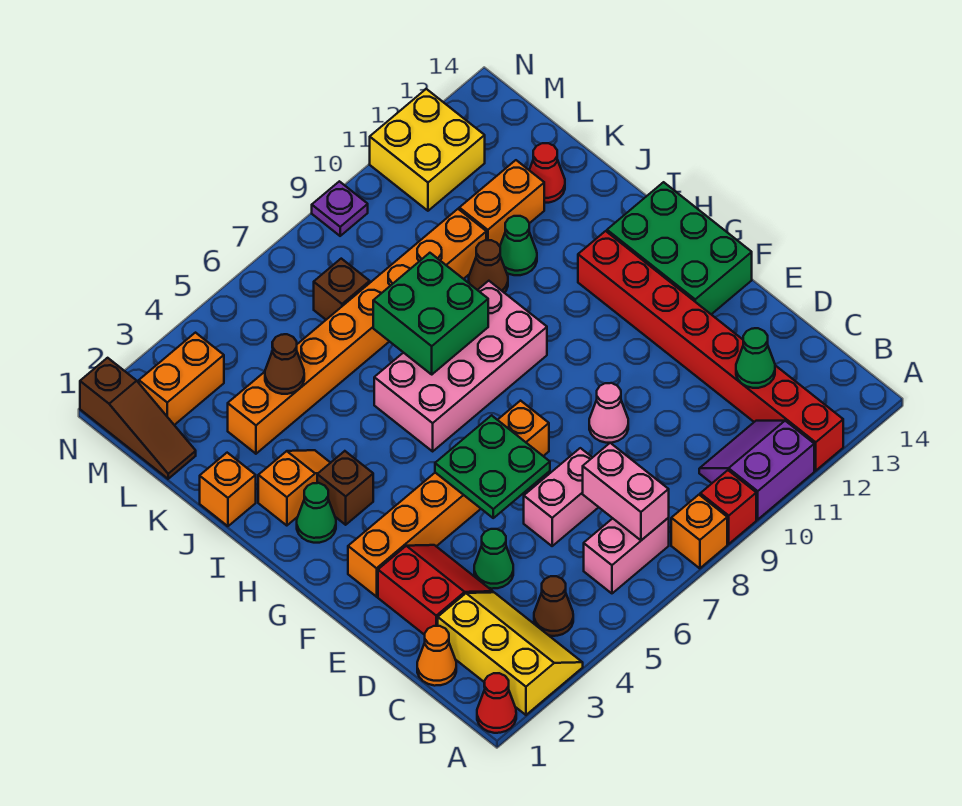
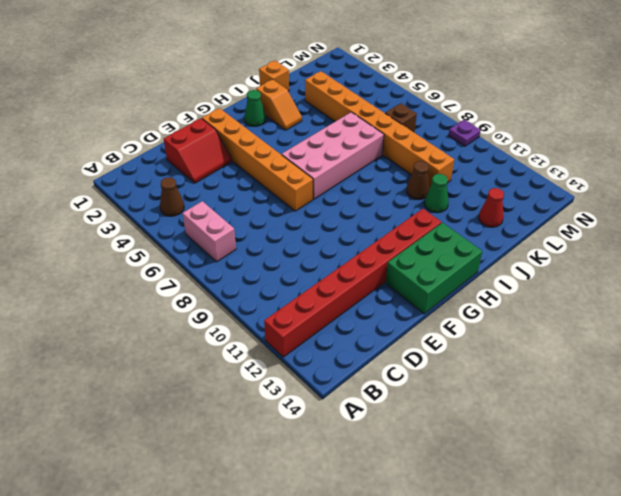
pink 2x4 brick [282,112,384,199] -> pink 2x4 brick turned to [374,281,547,451]
none -> red 1x1 cone [477,673,516,733]
none -> yellow 2x3 slope [438,592,583,715]
none -> orange 1x1 brick [671,495,727,568]
none -> red 1x1 brick [700,470,756,544]

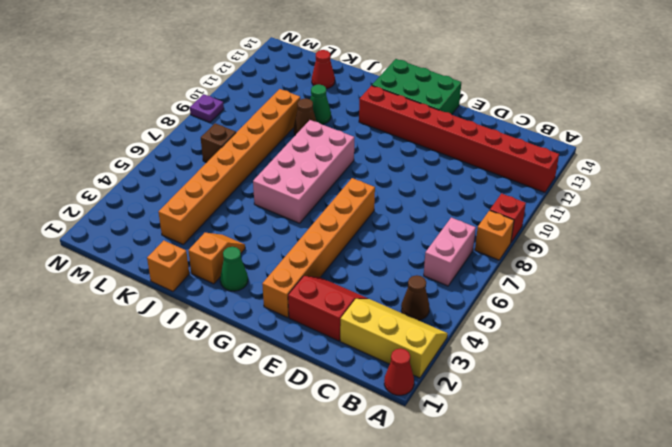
none -> purple 2x2 slope [699,421,814,519]
none -> orange 1x1 cone [417,626,456,686]
none -> green 1x1 cone [474,529,513,589]
none -> pink 1x2 brick [524,448,598,546]

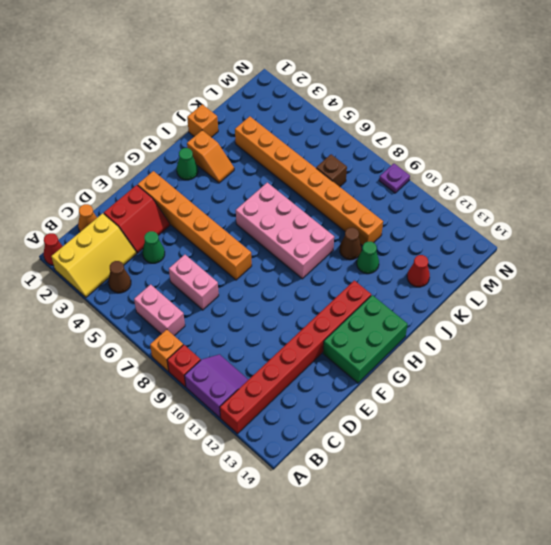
none -> pink 1x1 cone [589,383,628,443]
none -> brown 1x1 brick [317,451,373,525]
none -> orange 1x2 brick [459,160,544,246]
none -> brown 1x3 slope [80,358,196,479]

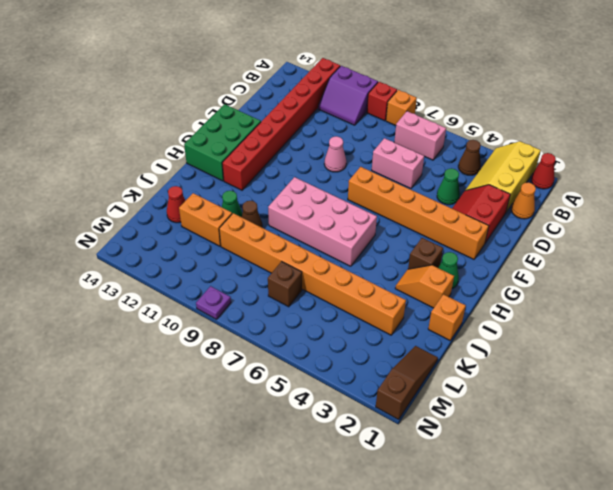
none -> orange 1x2 brick [139,333,224,425]
none -> yellow 2x2 brick [370,89,485,211]
none -> pink 1x2 brick [583,443,669,540]
none -> green 1x1 cone [736,328,775,388]

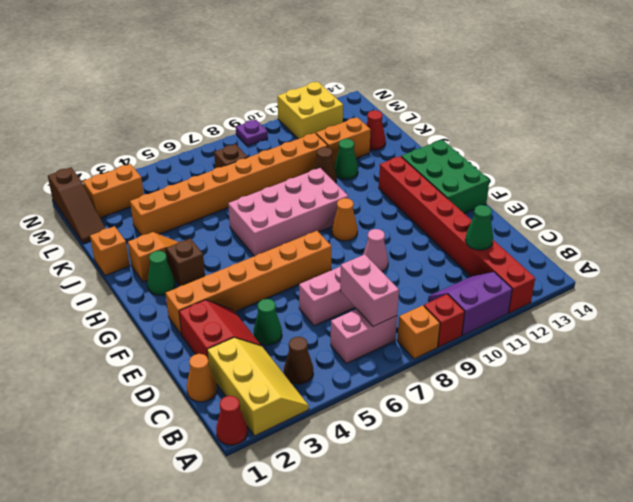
orange 1x1 cone [332,198,358,241] -> none
none -> green 2x2 plate [435,415,550,518]
none -> green 2x2 brick [373,253,488,374]
none -> brown 1x1 cone [265,334,304,394]

